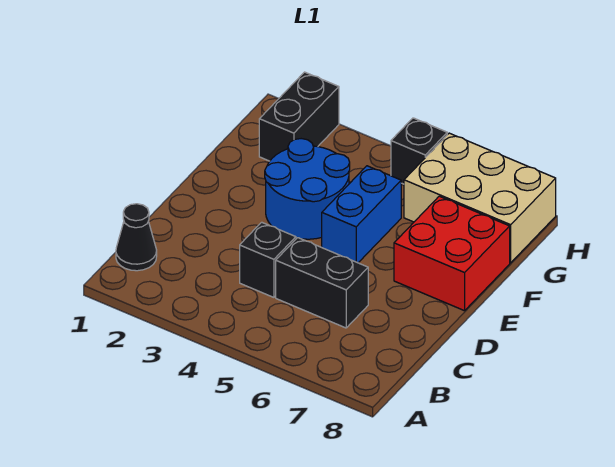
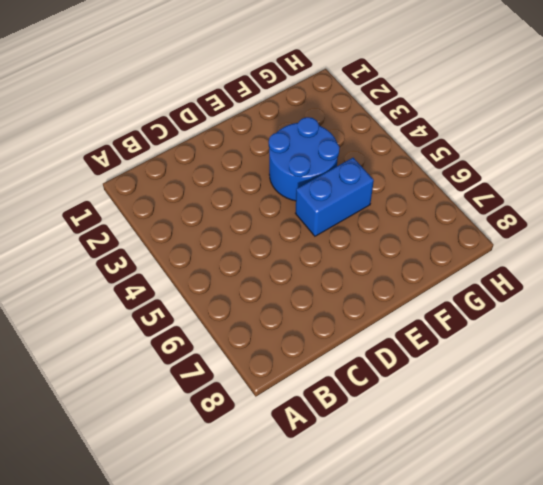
none -> black 1x1 cone [116,204,157,271]
none -> black 1x1 brick [240,222,296,297]

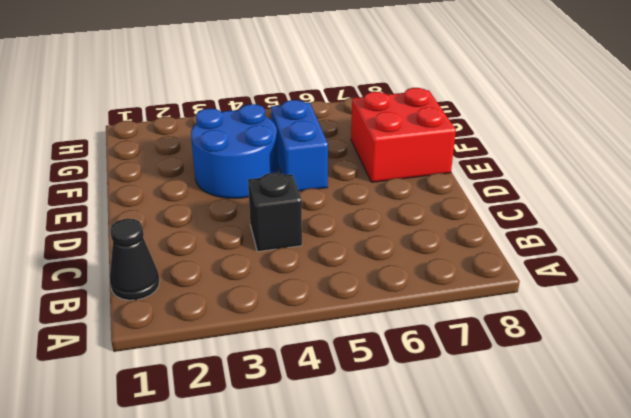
none -> black 1x2 brick [276,238,368,328]
none -> black 1x2 brick [259,72,339,161]

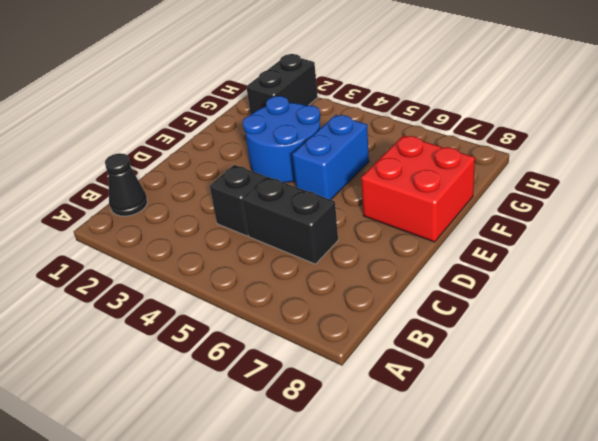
none -> tan 2x3 brick [404,133,556,263]
none -> black 1x1 brick [391,118,447,184]

